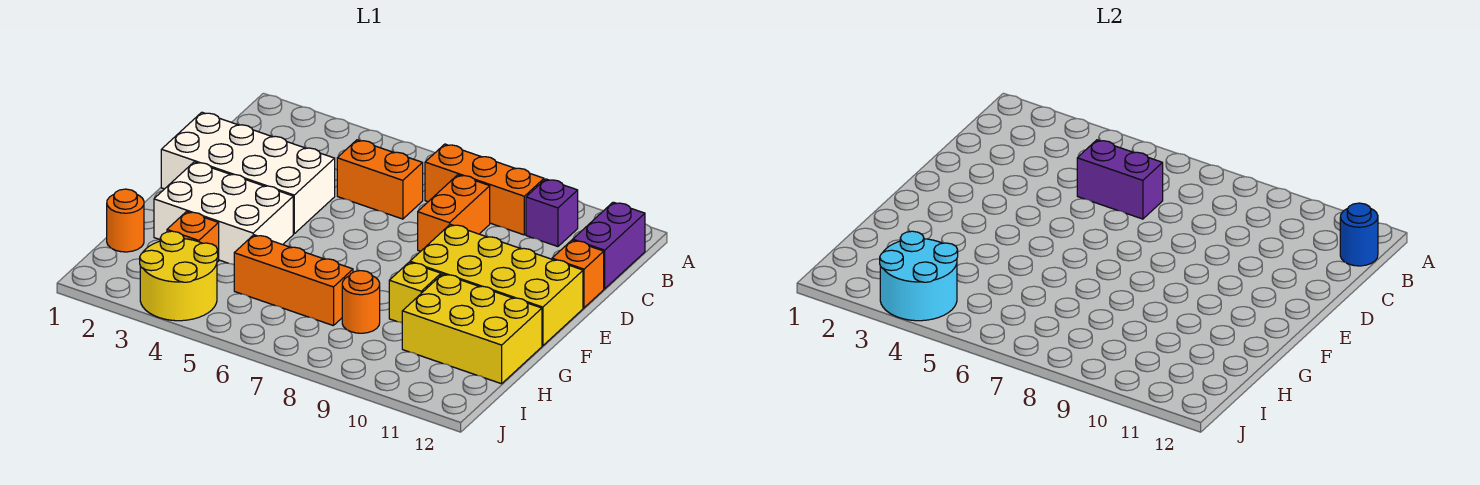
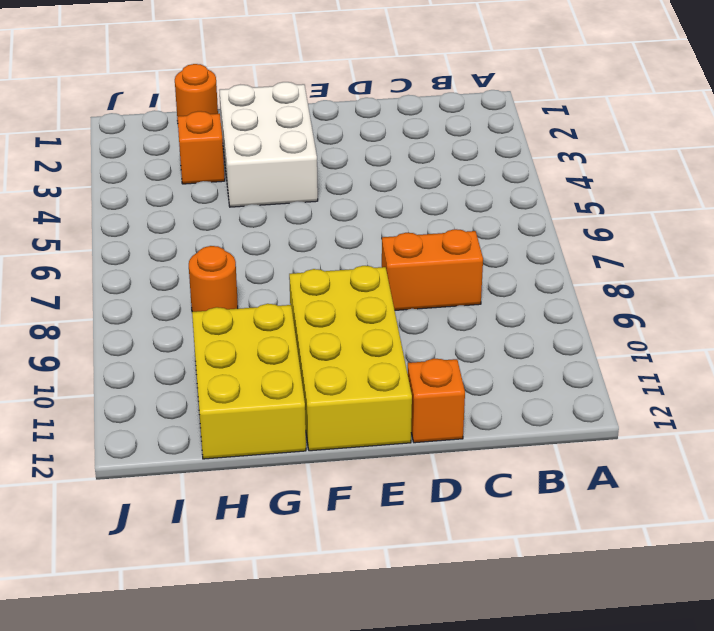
none -> orange 1x3 brick [425,144,544,235]
none -> purple 1x1 brick [526,179,578,247]
none -> purple 1x2 brick [573,202,645,289]

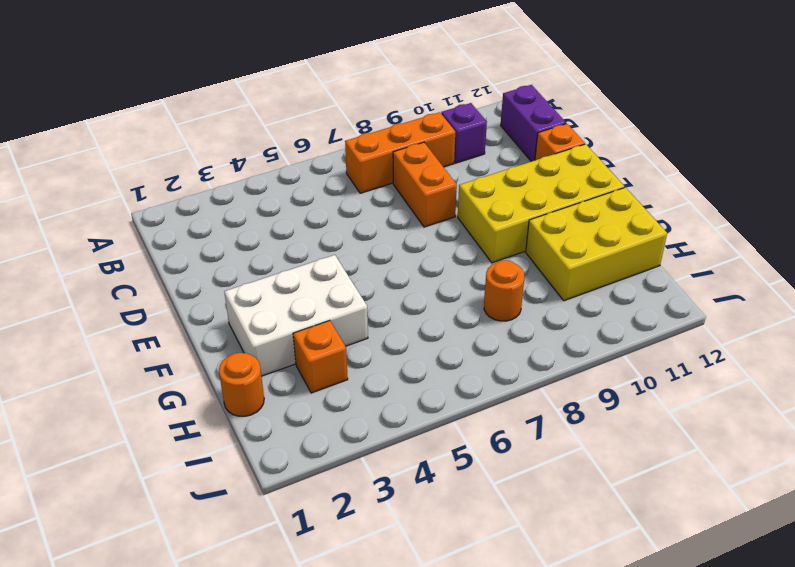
none -> orange 1x2 brick [337,140,423,219]
none -> white 2x4 brick [161,112,335,234]
none -> yellow 1x1 brick [389,262,441,323]

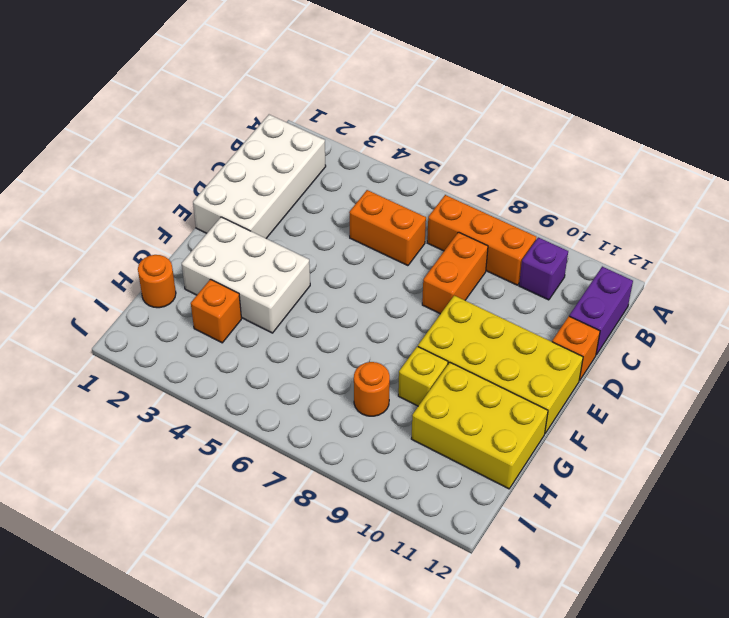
white 2x4 brick [193,115,326,238] -> white 2x4 brick turned to [161,112,335,234]
none -> orange 1x3 brick [234,235,353,326]
none -> yellow 2x2 round brick [140,231,218,321]
none -> blue 1x1 round brick [1340,203,1378,266]

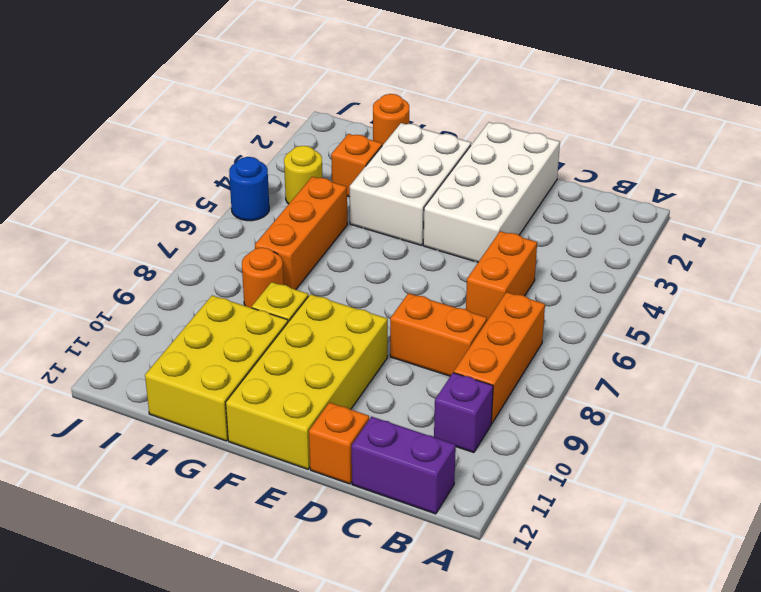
yellow 1x1 round brick [284,146,322,204] -> yellow 2x2 round brick [140,231,218,321]
blue 1x1 round brick [229,157,269,221] -> blue 1x1 round brick moved to [1340,203,1378,266]
none -> purple 1x2 brick [1077,140,1163,219]
none -> cyan 2x2 round brick [880,231,958,321]

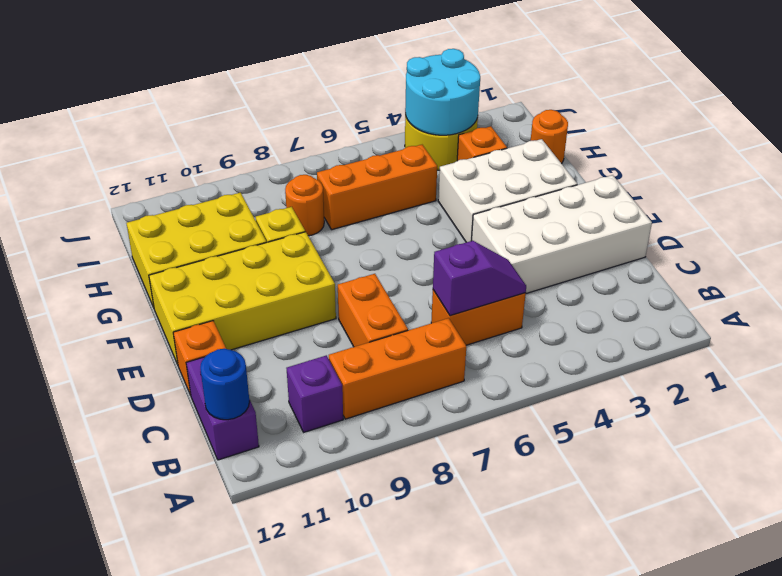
purple 1x2 slope [433,241,526,316] -> purple 1x2 brick [1077,140,1163,219]

